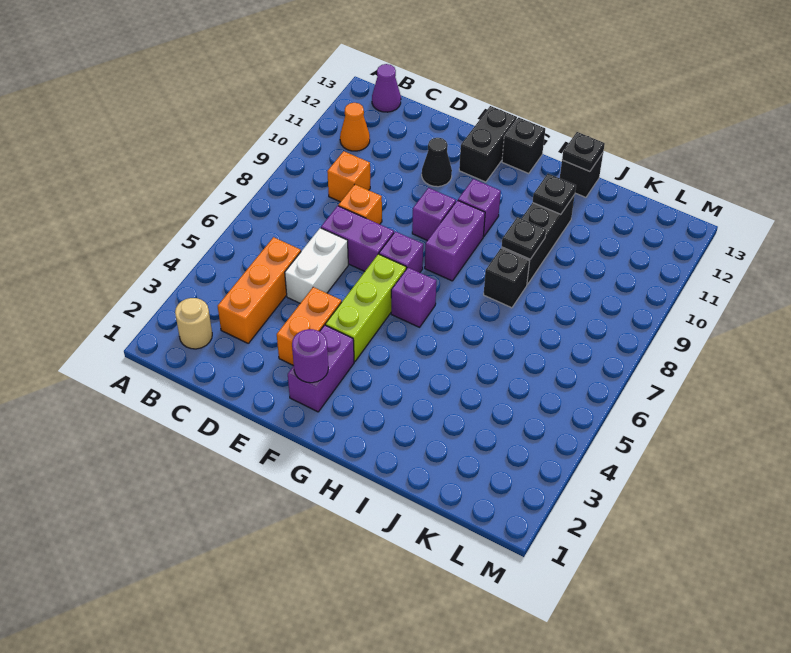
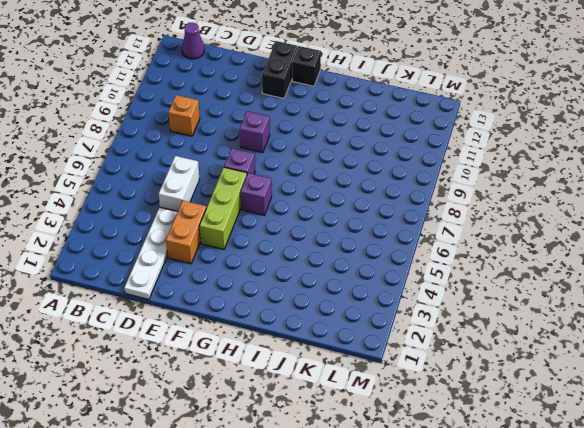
white 1x4 plate [124,207,178,299] -> none
none -> tan 1x1 round brick [175,298,212,349]
none -> orange 1x1 cone [340,103,370,151]
none -> orange 1x3 brick [218,237,301,343]

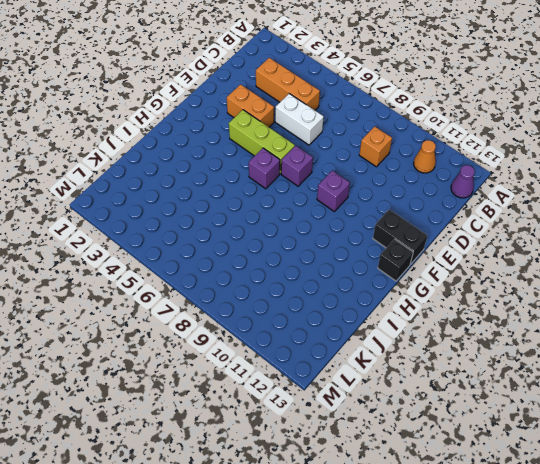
none -> tan 1x1 round brick [175,298,212,349]
none -> purple 1x2 brick [321,206,394,271]
none -> orange 1x1 brick [338,184,382,224]

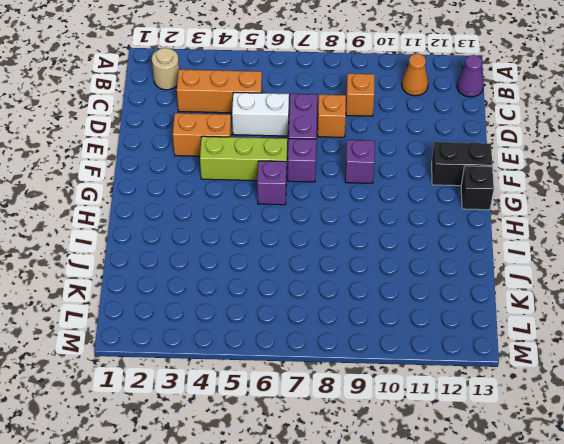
none -> black 1x1 cone [422,138,452,187]
none -> purple 1x2 brick [288,325,354,412]
none -> purple 1x2 brick [425,200,485,281]

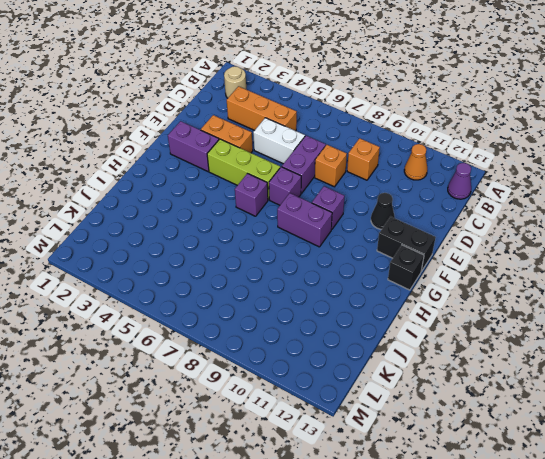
none -> purple 1x1 brick [458,179,501,237]
none -> black 1x1 brick [484,248,530,308]
none -> black 1x3 brick [501,195,575,285]

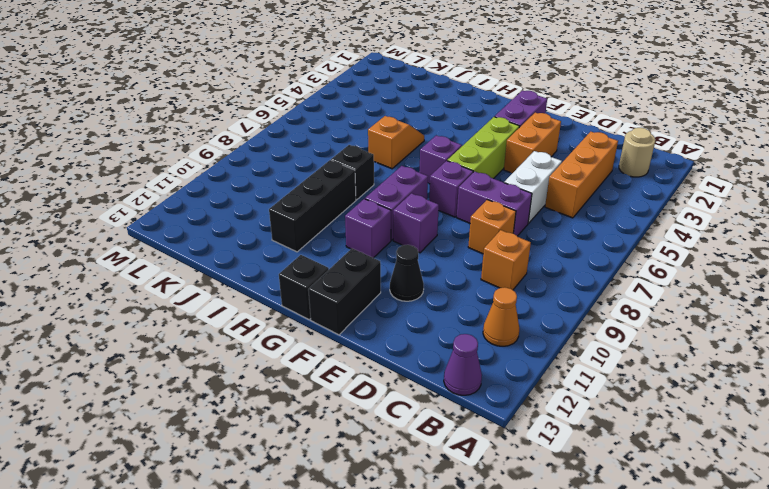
orange 1x2 slope [368,116,424,169] -> none
none -> black 1x1 brick [560,153,603,197]
none -> purple 1x1 round brick [292,329,328,383]
none -> black 1x1 plate [502,217,546,259]

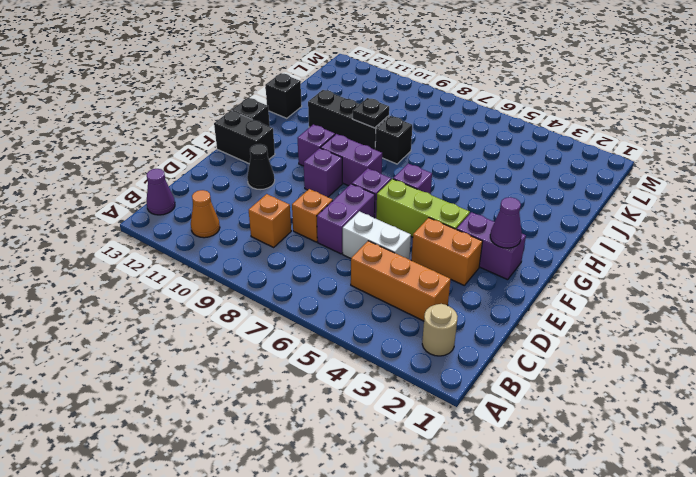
purple 1x1 cone [490,197,522,248] -> purple 1x1 round brick [292,329,328,383]
none -> black 1x1 plate [533,174,576,214]
none -> black 1x1 plate [562,132,605,172]

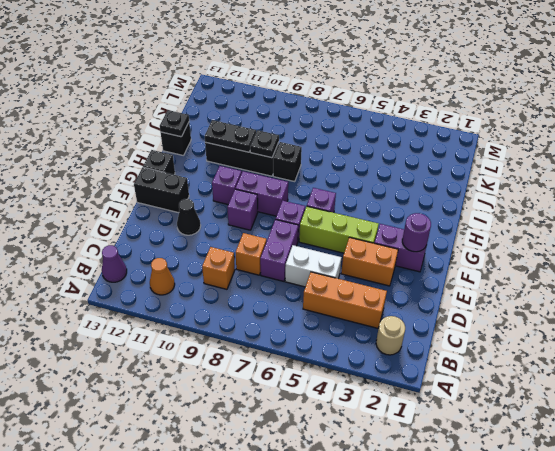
black 1x2 plate [205,120,256,152] -> black 1x1 plate [533,174,576,214]

